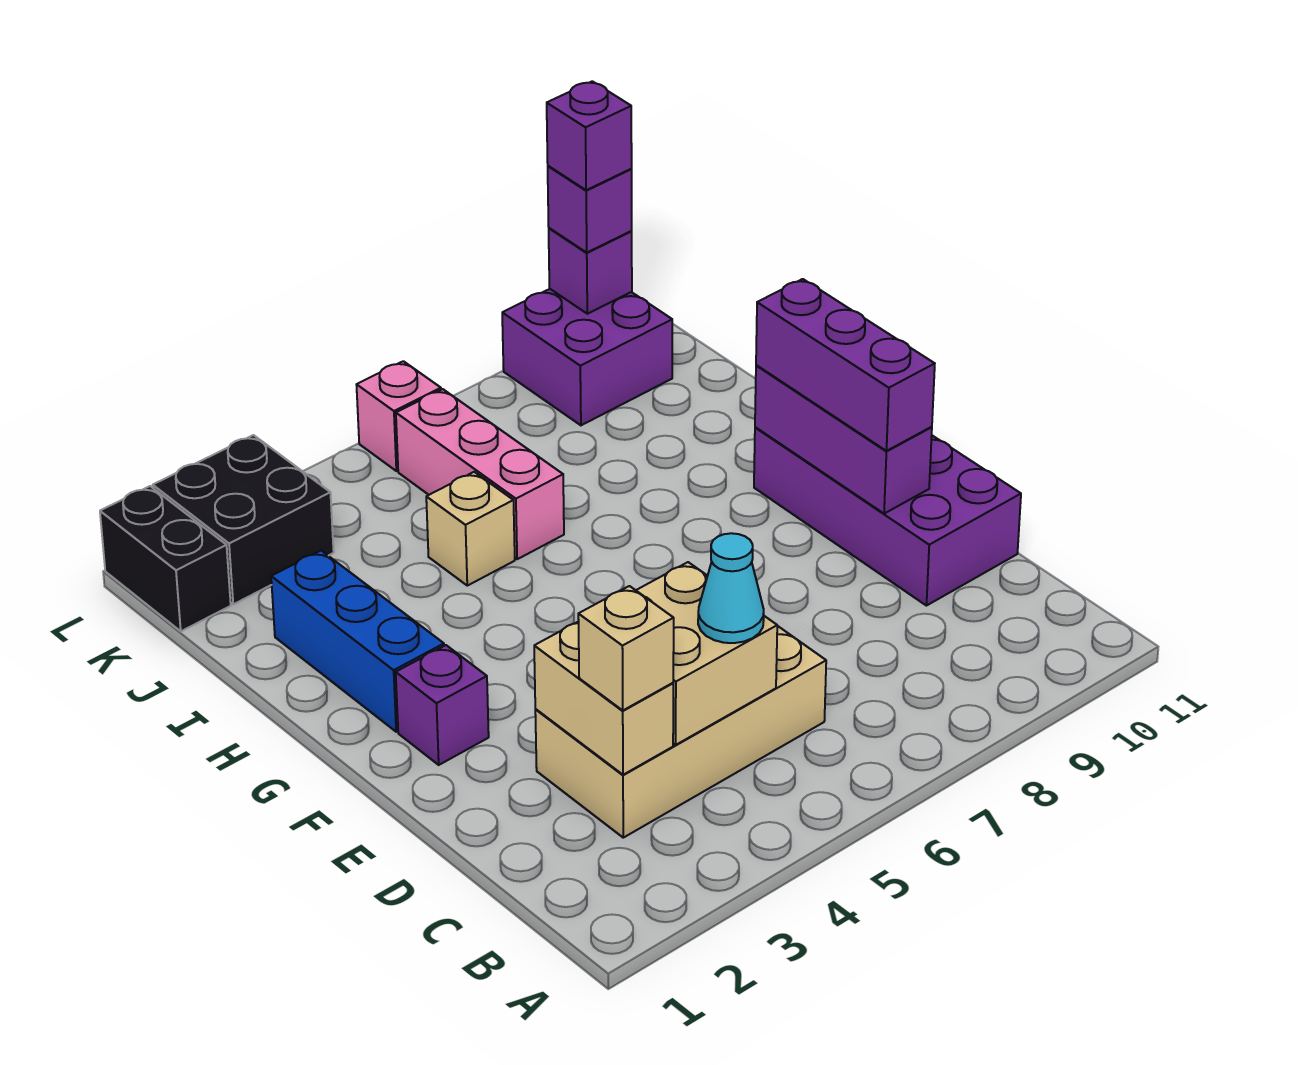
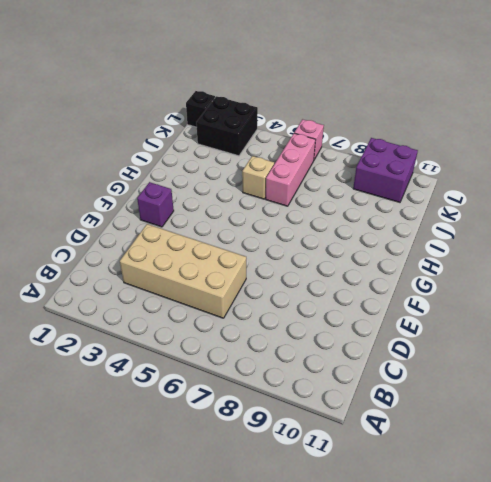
black 1x1 brick [186,91,215,127] -> black 1x2 brick [100,486,231,631]
none -> purple 2x4 brick [754,427,1021,606]
none -> blue 1x3 brick [271,551,444,732]
none -> tan 1x2 brick [534,621,673,775]

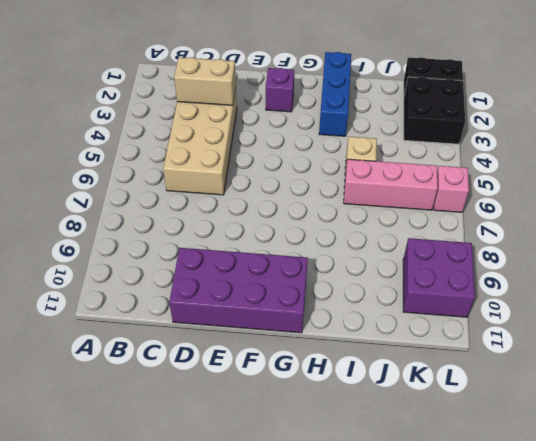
blue 1x3 brick [319,52,351,136] -> blue 1x3 brick turned to [271,551,444,732]
none -> tan 2x2 brick [636,562,777,745]
none -> purple 1x3 brick [755,365,932,514]
none -> purple 1x1 brick [549,228,632,314]

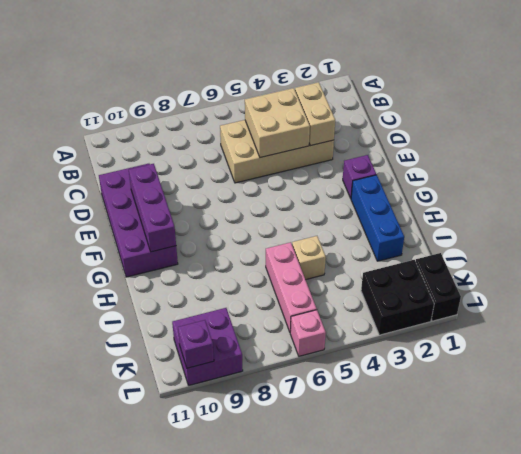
none -> tan 1x1 brick [578,586,674,710]
none -> cyan 1x1 cone [698,533,764,643]
none -> purple 1x3 brick [756,279,935,451]

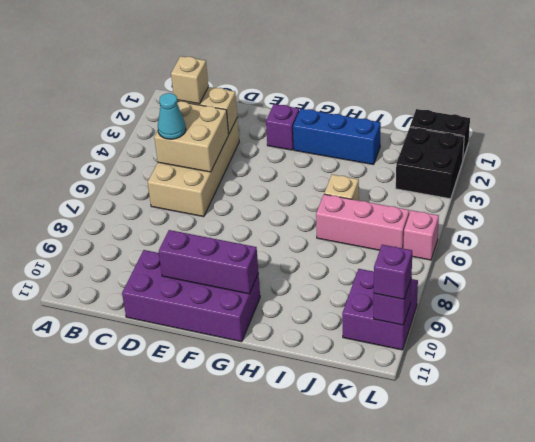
none -> purple 1x3 brick [756,279,935,451]
none -> purple 1x1 brick [547,81,632,190]

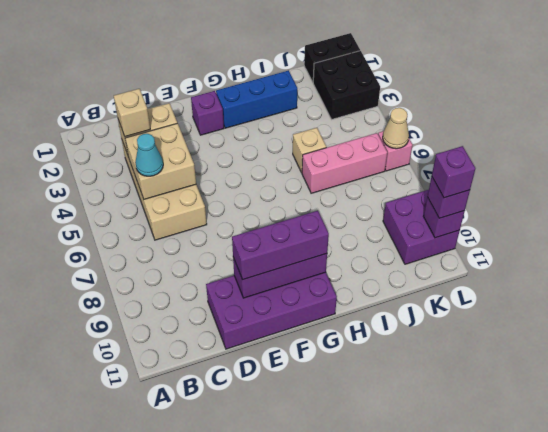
tan 1x1 cone [383,108,409,149] -> none

